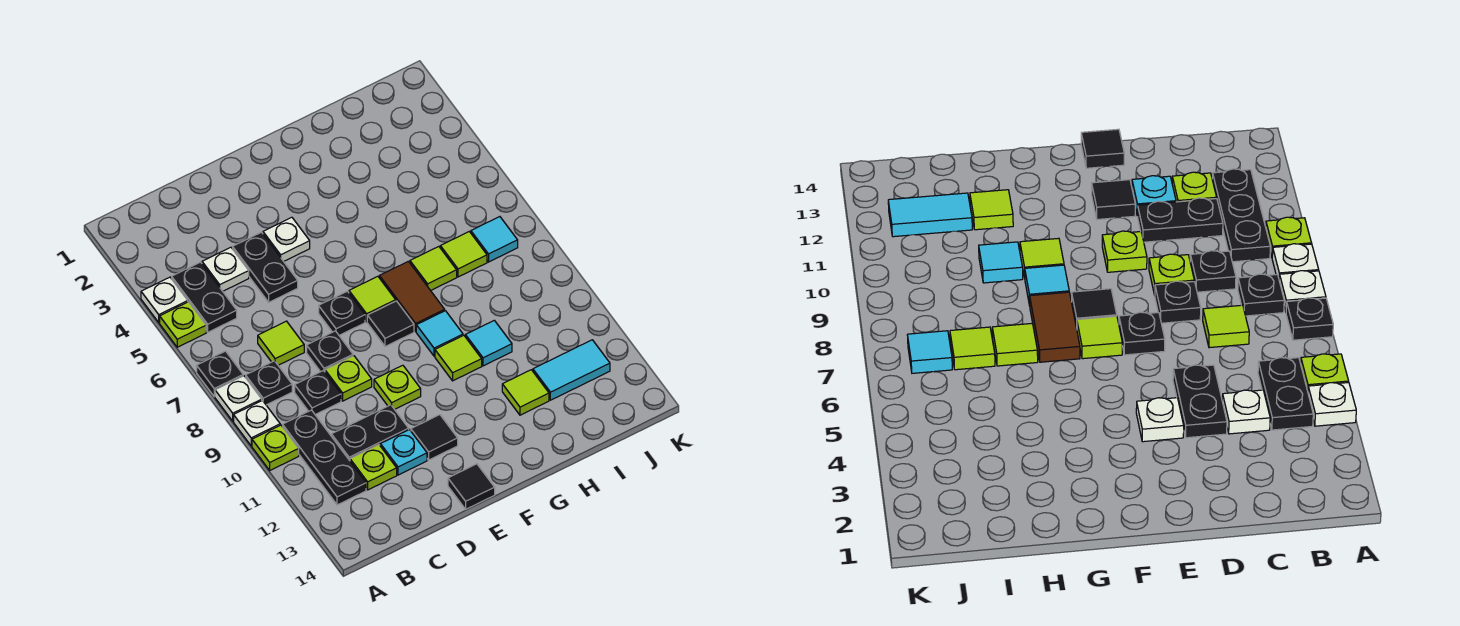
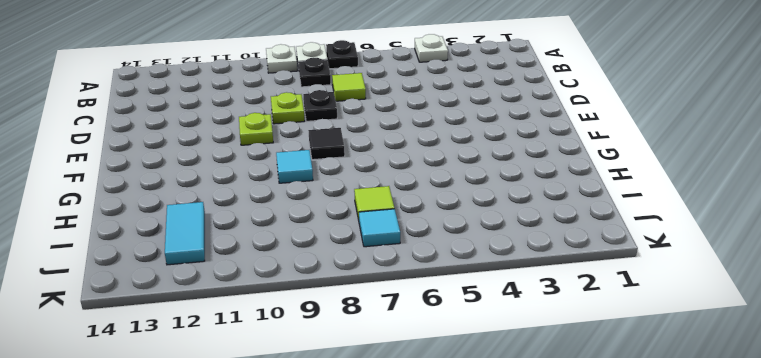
none -> lime 1x1 plate [160,302,206,347]
none -> lime 1x1 plate [252,425,299,470]
none -> black 1x2 plate [172,262,237,332]
none -> black 1x3 plate [283,410,366,505]

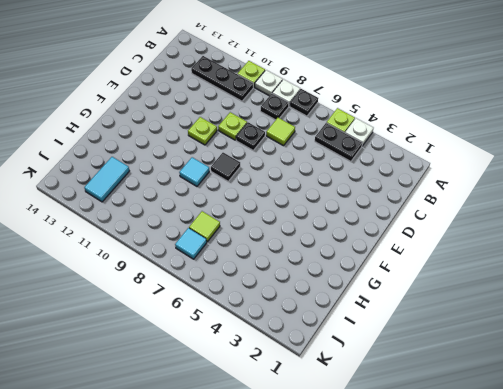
none -> white 1x1 plate [202,247,249,291]
none -> black 1x1 plate [295,371,341,415]
none -> black 1x2 plate [332,405,409,461]
none -> lime 1x1 plate [350,445,397,490]

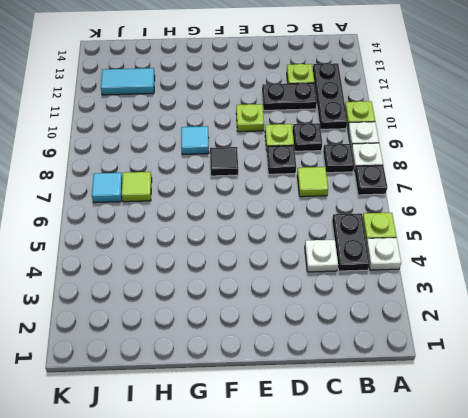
none -> black 1x2 plate [233,232,298,302]
none -> cyan 1x1 plate [380,430,427,475]
none -> white 1x1 plate [263,217,310,261]
none -> black 1x1 plate [319,291,365,335]

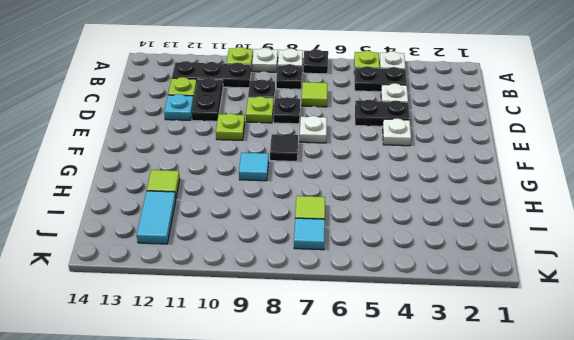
white 1x1 plate [300,116,327,143] -> black 1x1 plate [319,291,365,335]
none -> black 1x1 tile [411,415,458,460]
none -> black 1x1 tile [448,464,495,509]
none -> lime 1x1 tile [349,276,396,322]
none -> brown 1x2 tile [379,261,445,331]

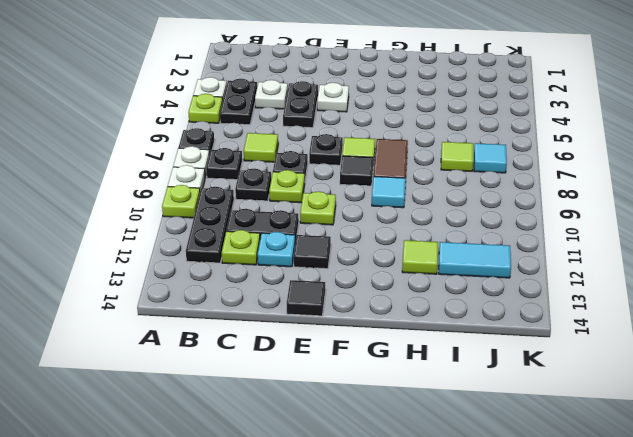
none -> lime 1x1 tile [435,335,482,381]
none -> lime 1x1 tile [410,247,457,291]
none -> cyan 1x1 tile [465,320,512,366]

